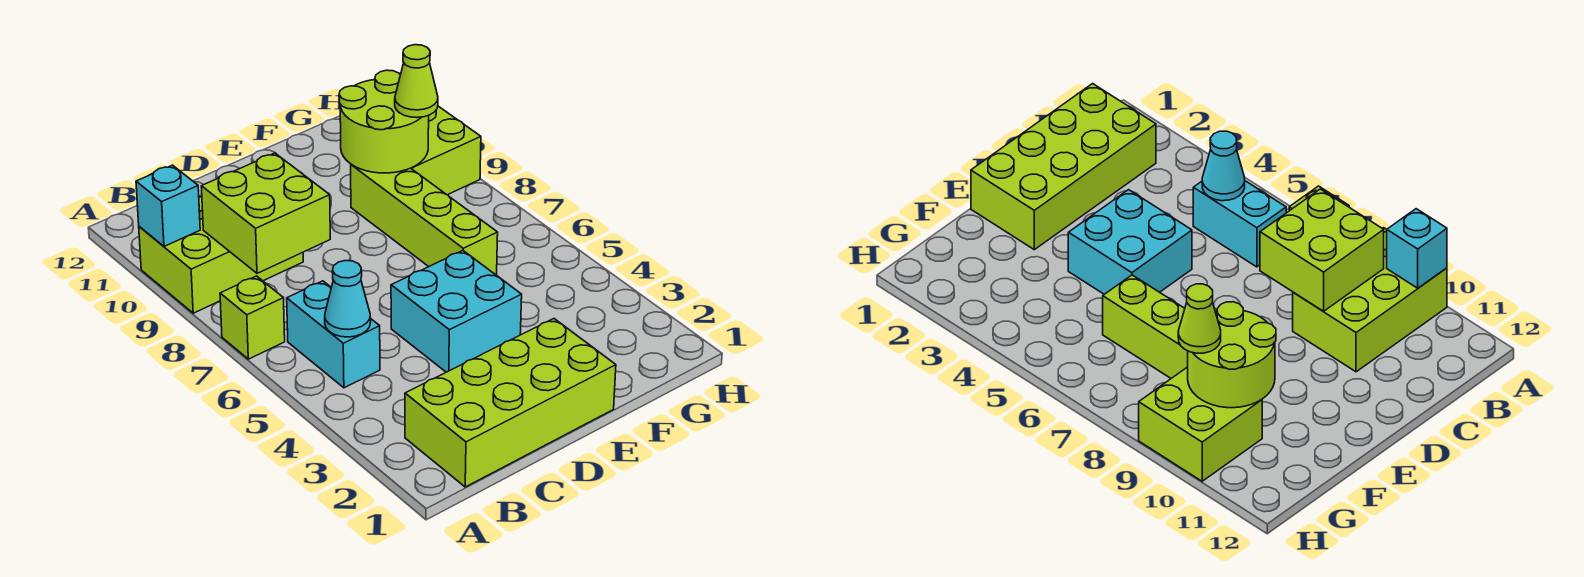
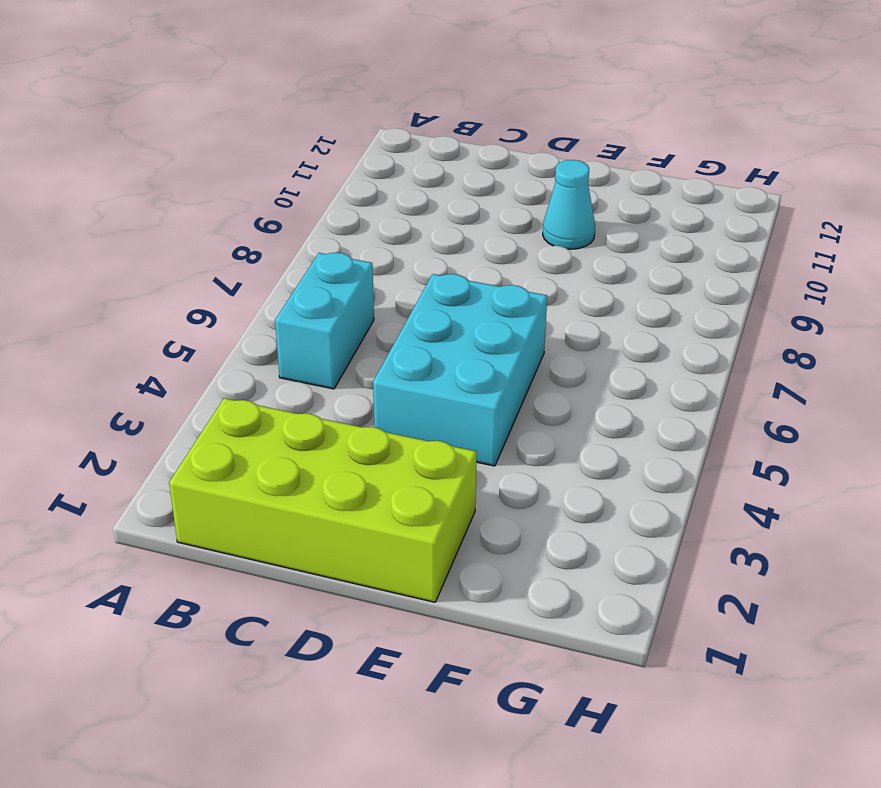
cyan 2x3 brick [373,274,547,466] -> cyan 2x2 brick [391,251,522,372]
cyan 1x1 cone [543,160,595,249] -> cyan 1x1 cone moved to [325,261,371,337]
none -> lime 1x1 brick [220,276,285,359]
none -> lime 2x3 brick [139,197,303,313]
none -> lime 1x4 brick [351,164,498,275]

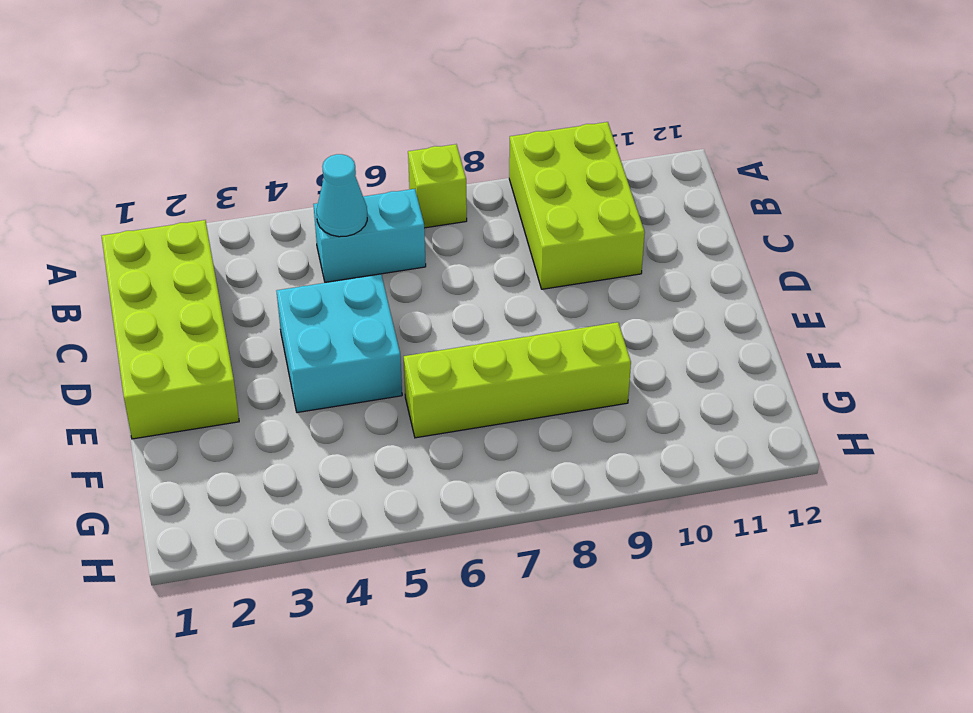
none -> lime 2x2 brick [411,106,481,195]
none -> cyan 1x1 brick [136,165,200,246]
none -> lime 2x2 brick [201,153,330,273]

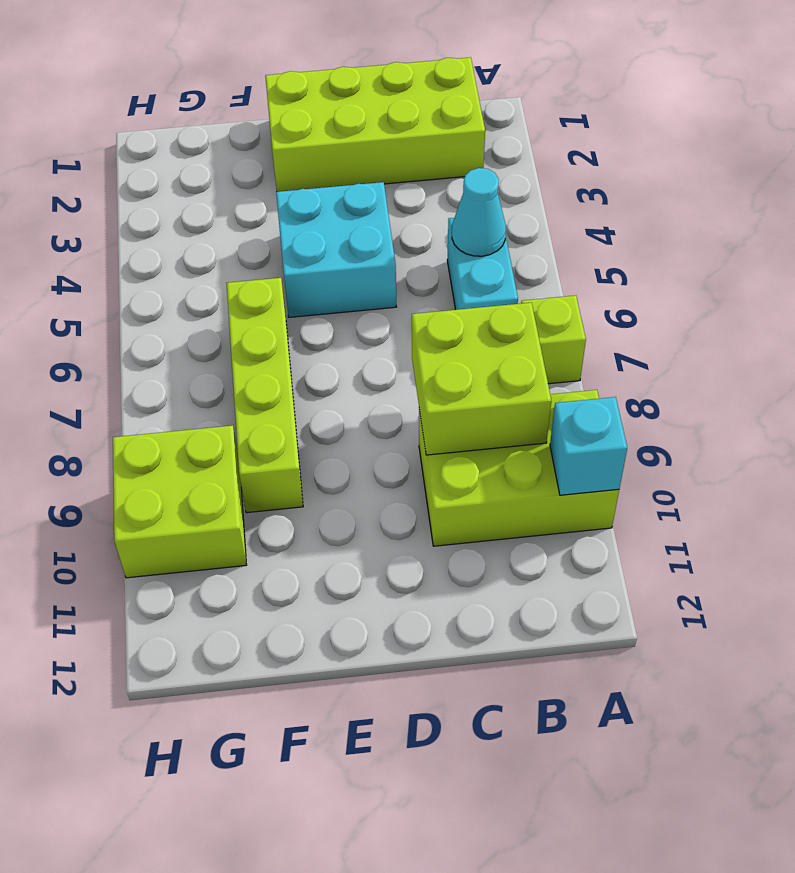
none -> lime 2x2 round brick [339,70,429,173]
none -> lime 1x1 cone [395,45,438,118]

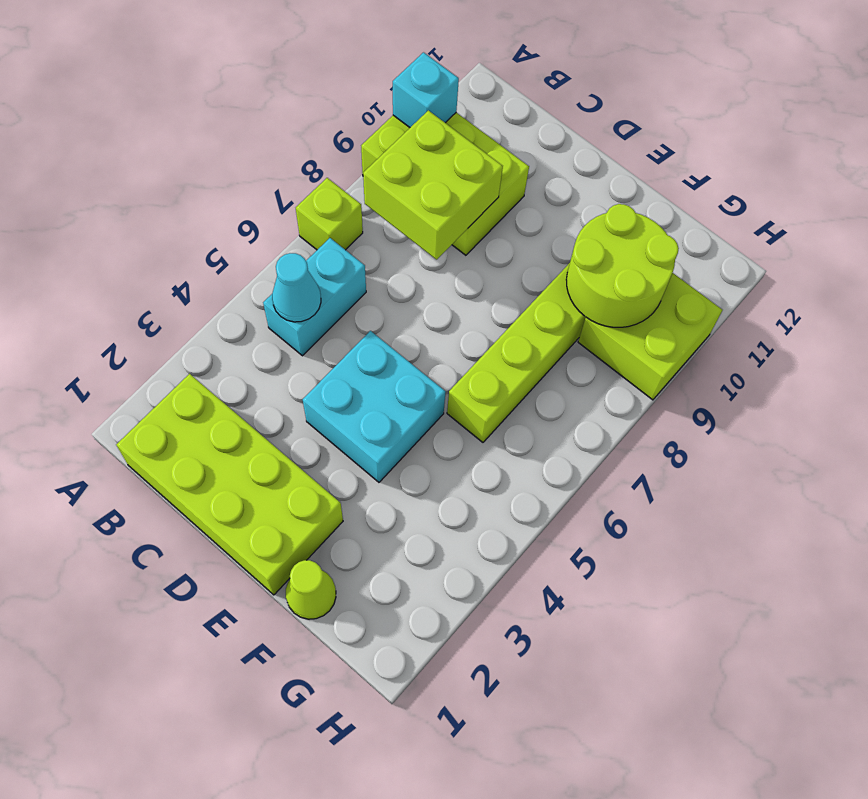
lime 1x1 cone [286,560,336,619] -> lime 1x1 cone moved to [395,45,438,118]

